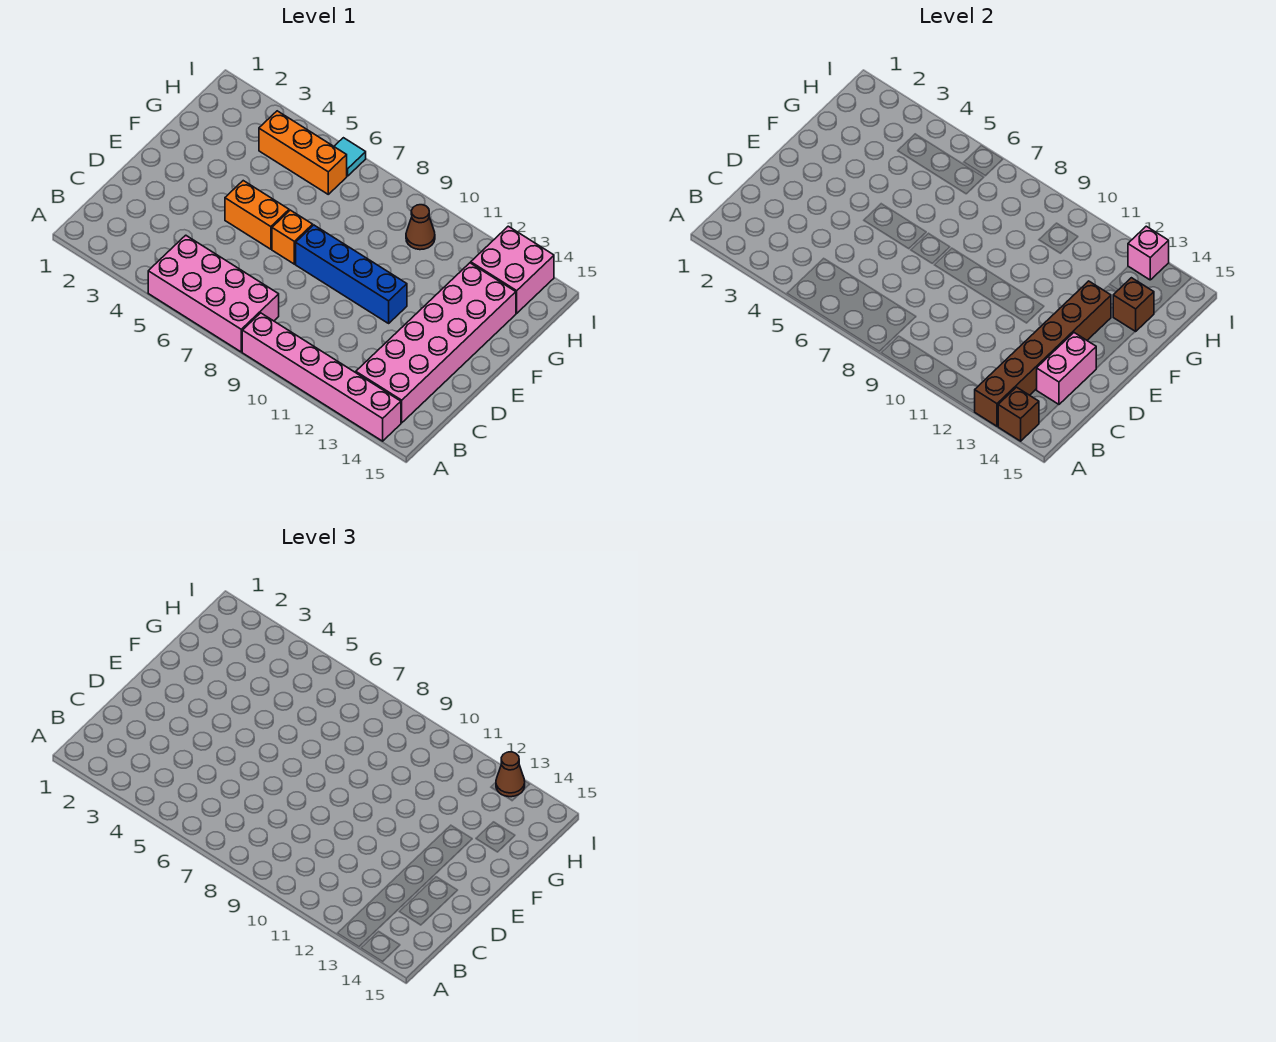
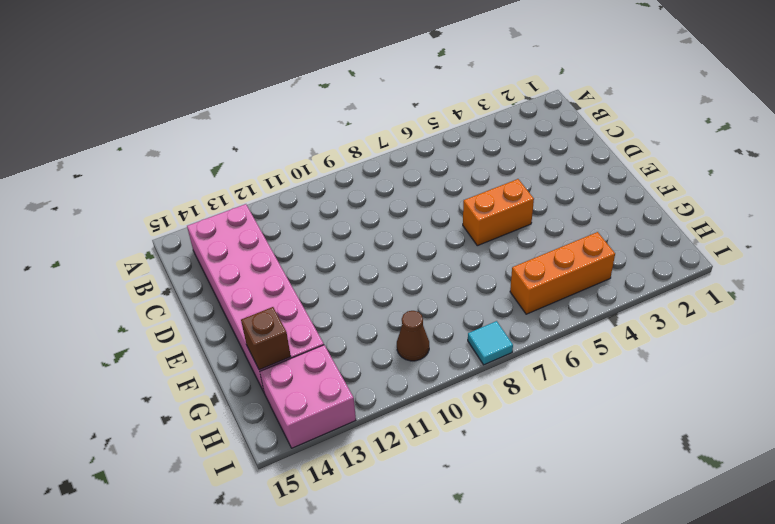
cyan 1x1 tile [468,321,513,365] -> cyan 1x1 tile moved to [334,138,366,176]
none -> pink 2x4 brick [148,235,279,352]
none -> pink 1x6 brick [242,313,401,441]
none -> orange 1x1 brick [272,210,313,264]

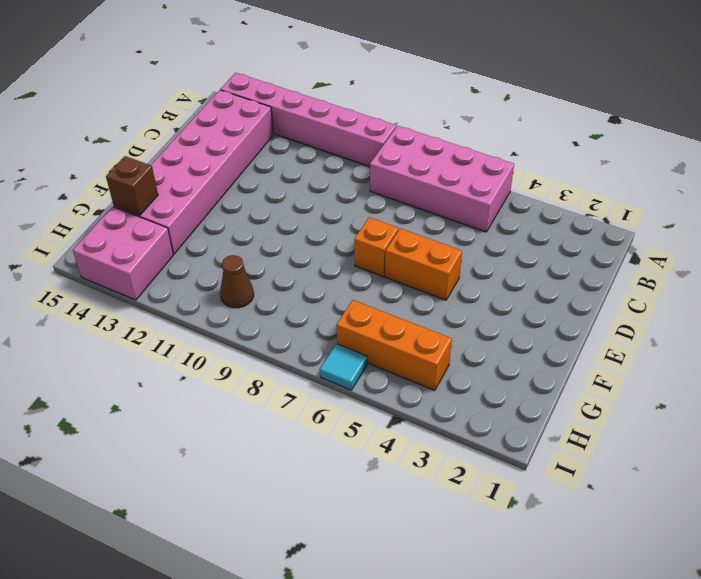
none -> blue 1x4 brick [296,225,407,323]
none -> brown 1x6 brick [975,281,1111,426]
none -> brown 1x1 brick [998,387,1039,441]

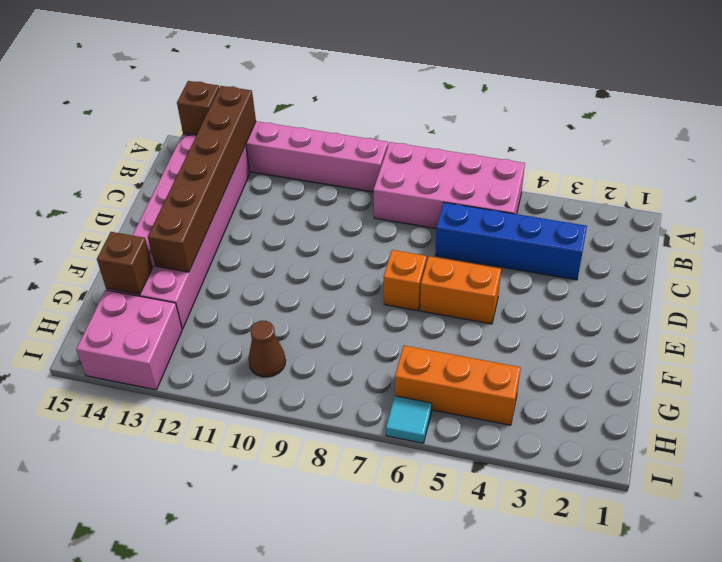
blue 1x4 brick [435,202,587,280] -> blue 1x4 brick moved to [296,225,407,323]
none -> pink 1x2 brick [1037,333,1096,405]
none -> pink 1x1 brick [1128,226,1169,280]
none -> brown 1x1 cone [496,752,525,797]

